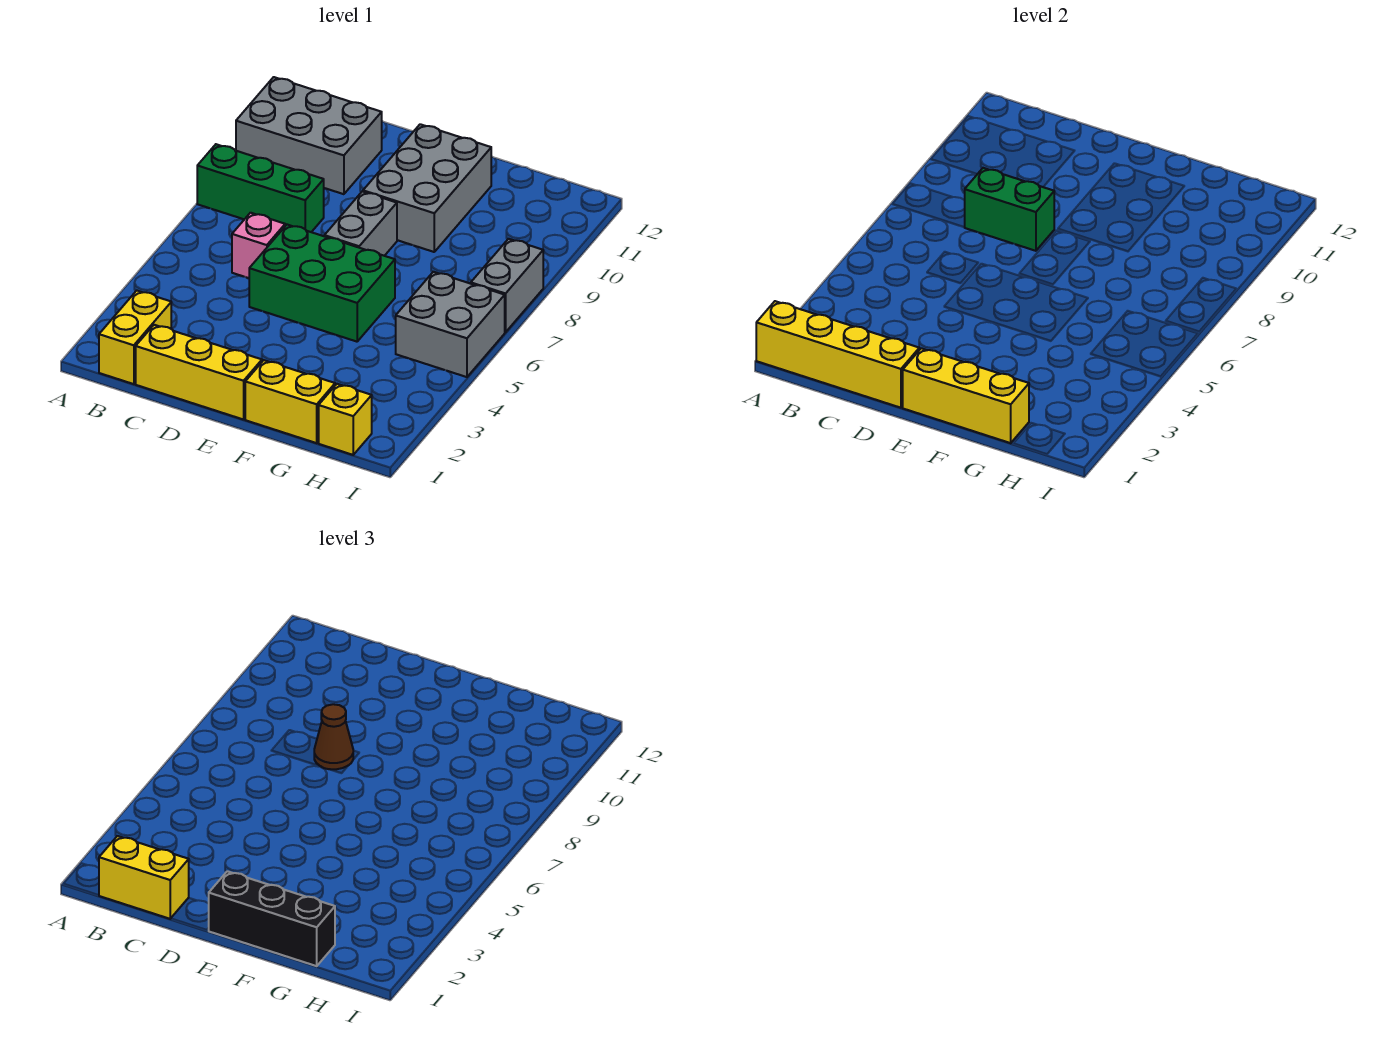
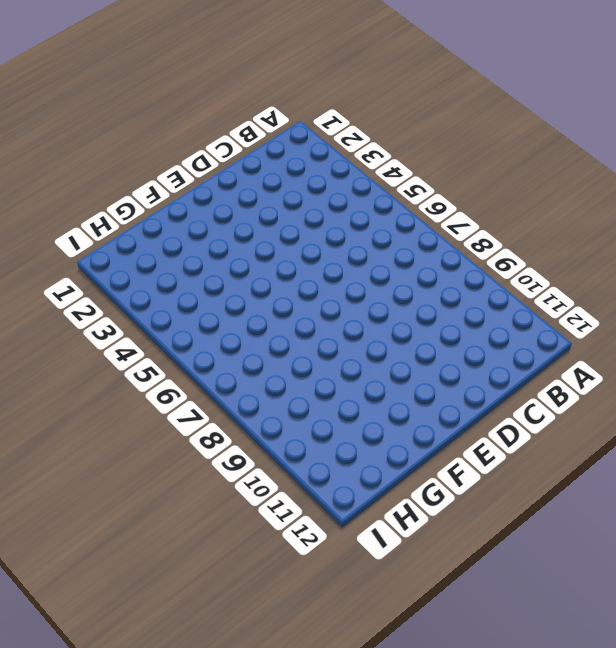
none -> green 1x3 brick [197,144,324,232]
none -> grey 2x3 brick [236,77,382,194]
none -> yellow 1x2 brick [99,291,171,384]

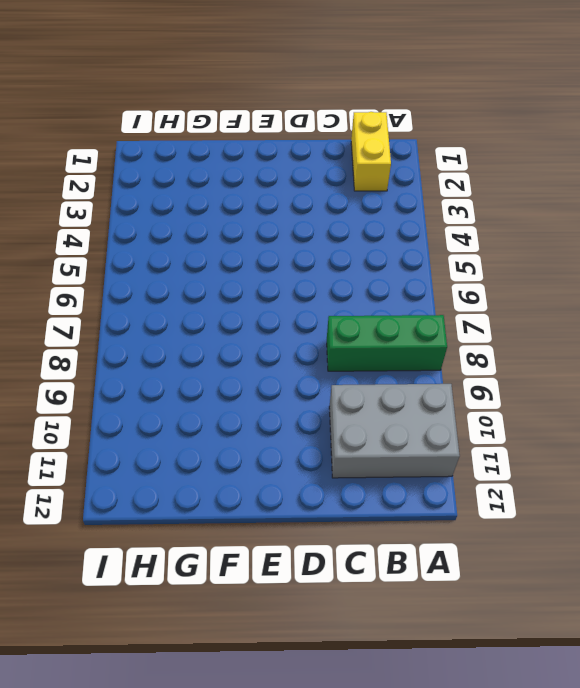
none -> yellow 1x3 brick [136,325,262,420]
none -> pink 1x1 brick [232,213,285,278]
none -> green 2x3 brick [249,225,395,342]

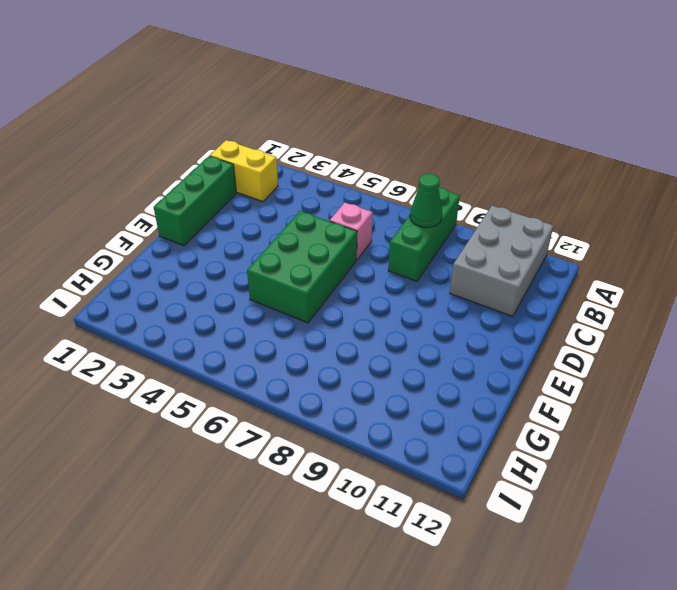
green 1x1 cone [410,174,442,228] -> none
green 1x3 brick [154,156,237,246] -> yellow 1x3 brick [136,325,262,420]
none -> grey 1x2 brick [324,192,397,256]
none -> grey 2x3 brick [363,124,491,252]
none -> yellow 1x2 brick [245,360,335,443]

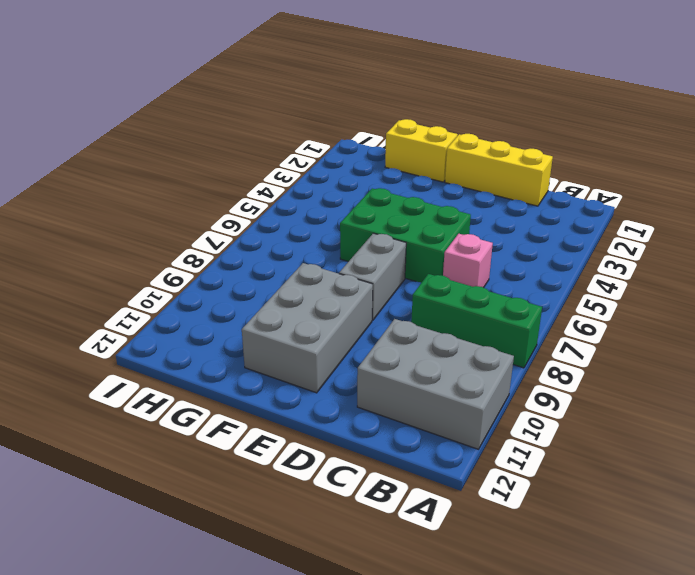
none -> yellow 1x2 brick [99,291,171,384]
none -> yellow 1x1 brick [319,384,372,455]
none -> grey 2x2 brick [396,272,505,377]

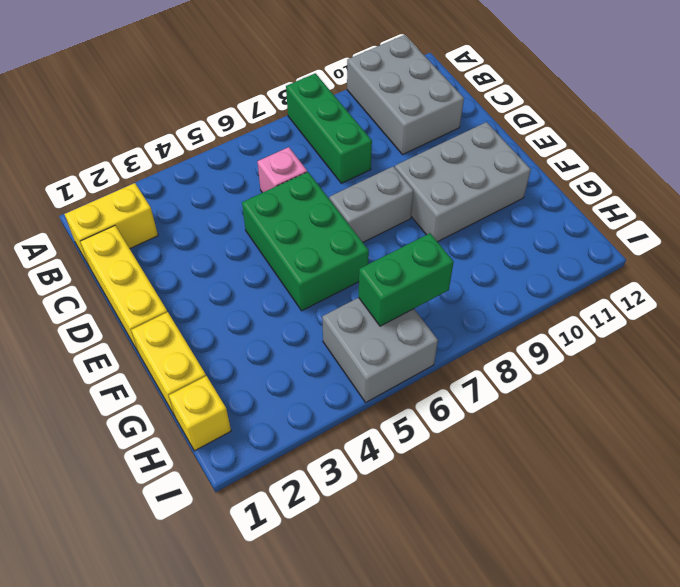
green 1x2 brick [359,233,454,326] -> green 1x2 brick turned to [965,168,1054,251]
none -> grey 1x2 brick [471,239,543,332]
none -> yellow 1x4 brick [756,301,919,408]
none -> yellow 1x3 brick [903,348,1029,443]

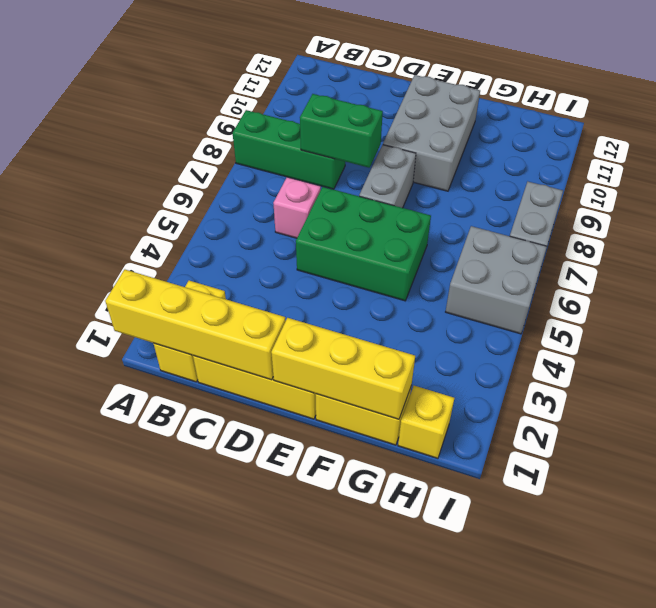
none -> grey 2x3 brick [236,77,382,194]
none -> yellow 1x2 brick [99,836,189,919]
none -> brown 1x1 cone [314,704,353,769]

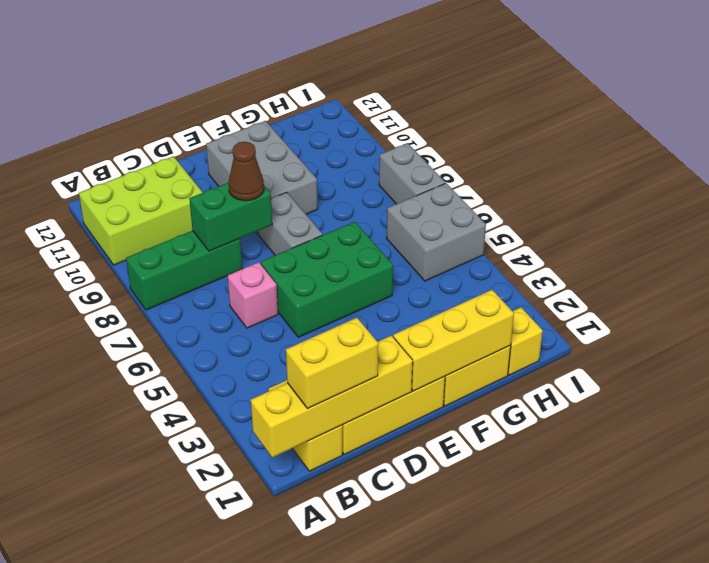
lime 2x3 brick [79,156,203,265] -> grey 2x3 brick [236,77,382,194]
none -> black 1x3 brick [209,871,335,966]

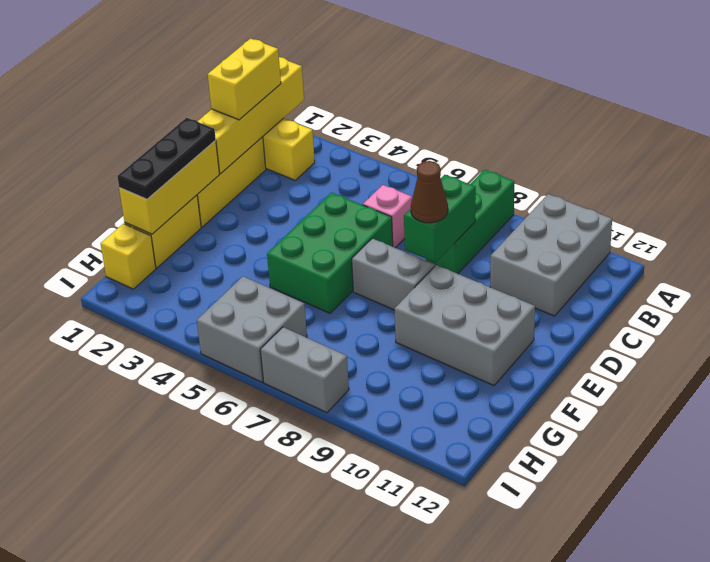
black 1x3 plate [117,118,216,199] -> black 1x3 brick [209,871,335,966]

